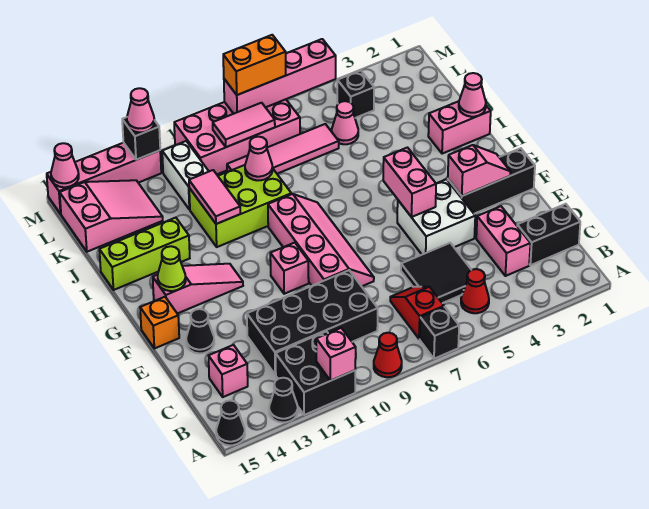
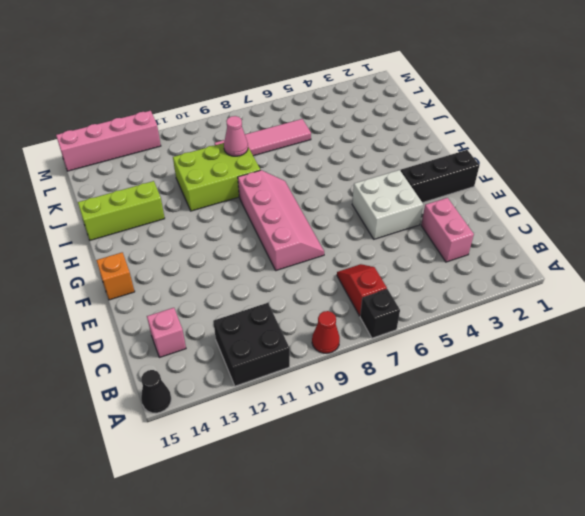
none -> black 1x1 cone [269,378,298,422]
none -> red 1x1 cone [461,269,489,313]
none -> black 1x2 brick [517,204,580,265]
none -> black 2x2 tile [401,243,471,303]

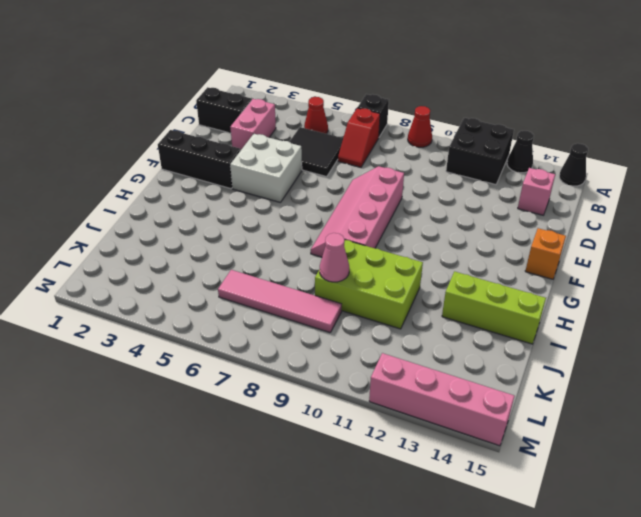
none -> black 2x4 brick [247,270,378,375]
none -> black 1x1 cone [186,309,214,353]
none -> pink 1x1 brick [270,243,309,294]
none -> pink 1x3 slope [153,264,243,314]

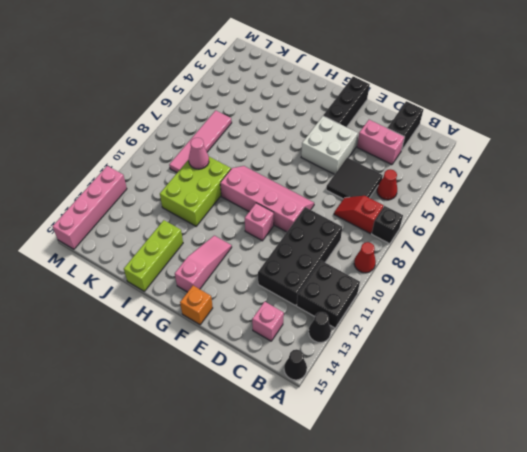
none -> black 1x1 cone [186,309,214,353]
none -> pink 1x2 brick [428,101,491,154]
none -> pink 1x1 cone [332,101,358,144]
none -> white 1x2 brick [162,141,209,210]

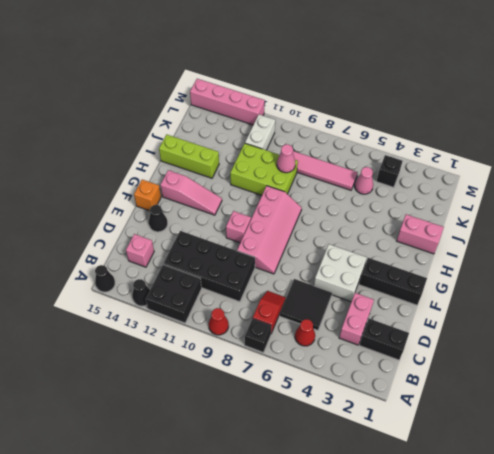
none -> pink 2x3 slope [60,180,163,252]
none -> pink 2x4 brick [174,99,300,174]
none -> pink 1x1 brick [316,328,356,381]
none -> pink 1x2 slope [448,145,511,196]

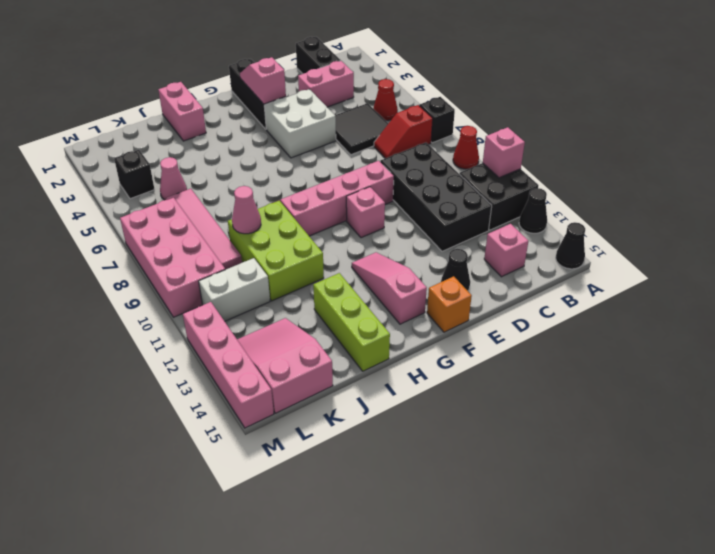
none -> pink 1x2 brick [383,148,436,217]
none -> lime 1x1 cone [158,246,186,291]
none -> pink 1x1 cone [459,73,486,117]
none -> pink 1x2 tile [189,170,240,224]

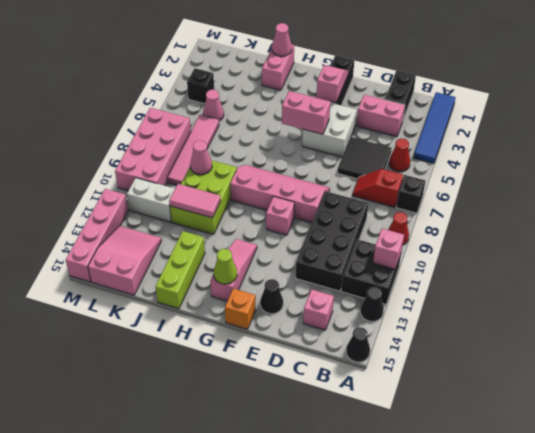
blue 1x4 tile [414,92,455,163] -> none
none -> pink 1x2 tile [213,103,275,147]
none -> pink 1x4 brick [224,39,336,114]
none -> black 1x1 brick [122,117,160,160]
none -> pink 1x1 cone [51,143,79,187]

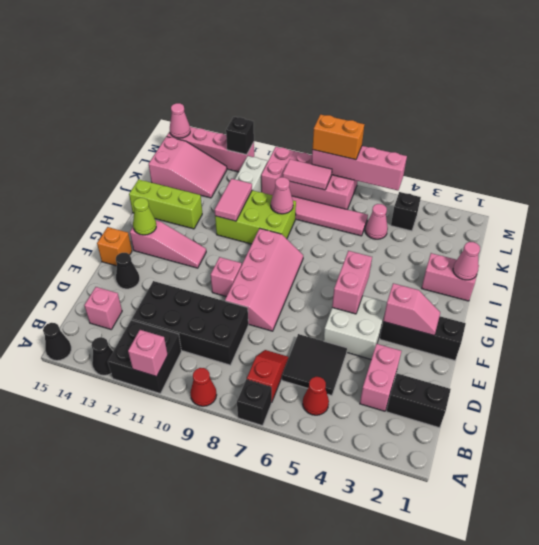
none -> pink 1x1 cone [127,88,154,132]

